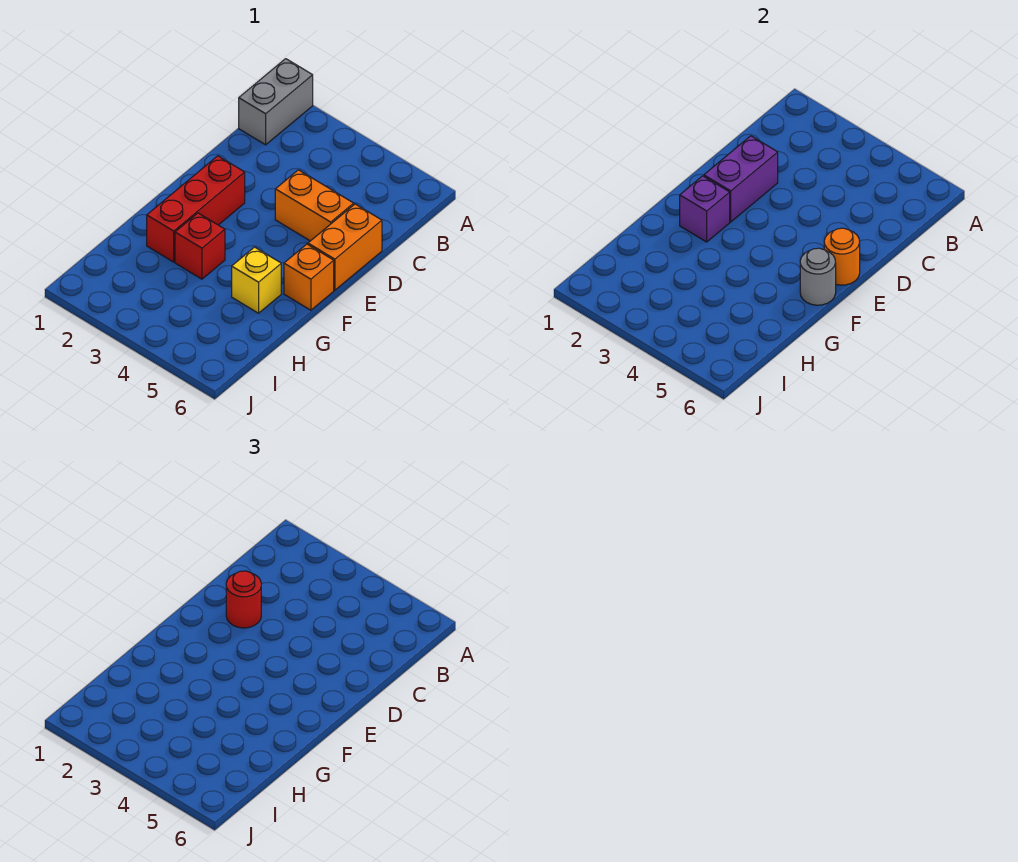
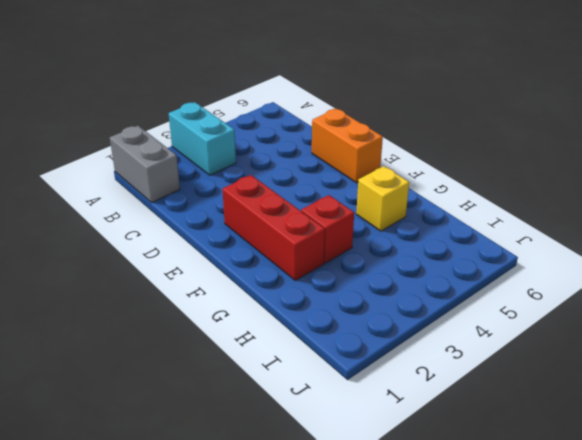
cyan 1x2 brick [169,102,236,175] -> none
none -> orange 1x2 brick [275,170,354,241]
none -> orange 1x1 brick [284,244,334,310]
none -> purple 1x2 brick [704,136,778,222]

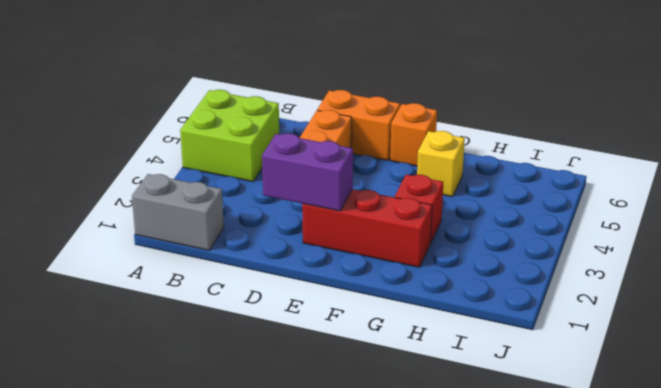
lime 2x2 brick [180,90,279,182] -> none
none -> orange 1x1 round brick [824,228,860,285]
none -> purple 1x1 brick [680,176,730,242]
none -> grey 1x1 round brick [800,248,836,305]

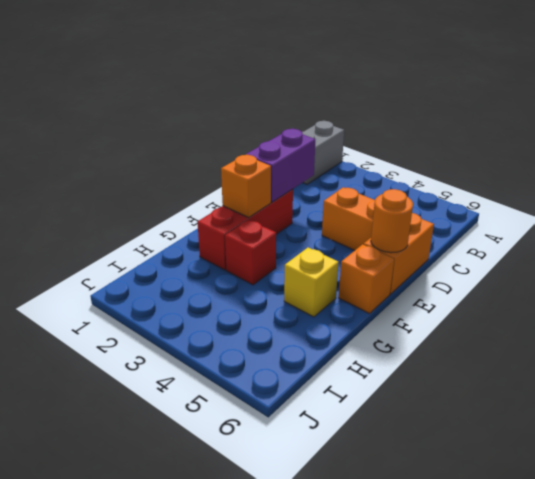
orange 1x1 brick [221,155,271,218] -> purple 1x1 brick [680,176,730,242]
none -> grey 1x1 round brick [800,248,836,305]
none -> red 1x1 round brick [226,571,261,628]

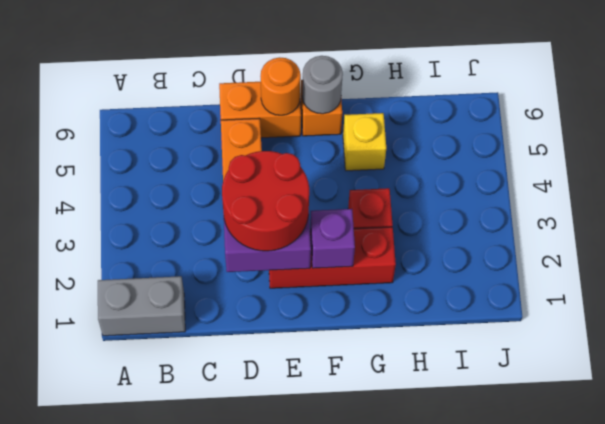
red 2x2 round brick [222,151,309,251] -> red 1x1 round brick [226,571,261,628]

